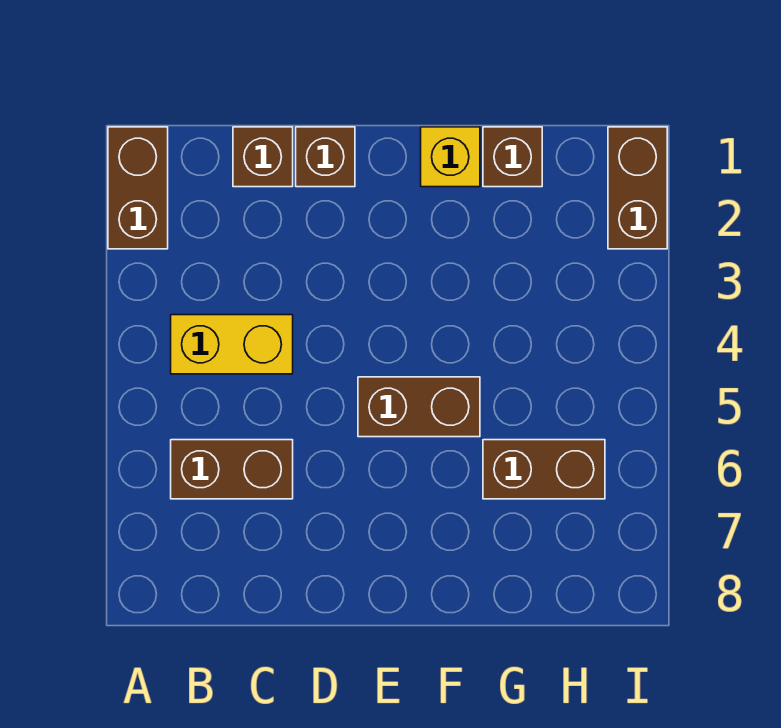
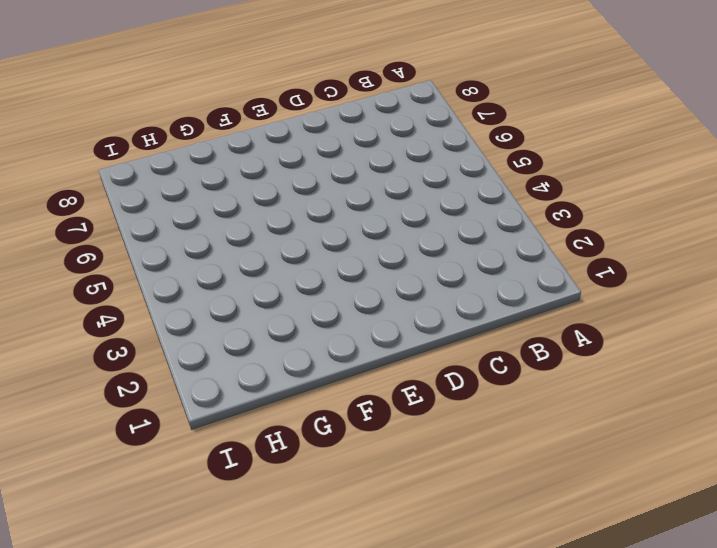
none -> brown 1x2 brick [108,127,168,249]
none -> yellow 1x2 brick [171,315,293,374]

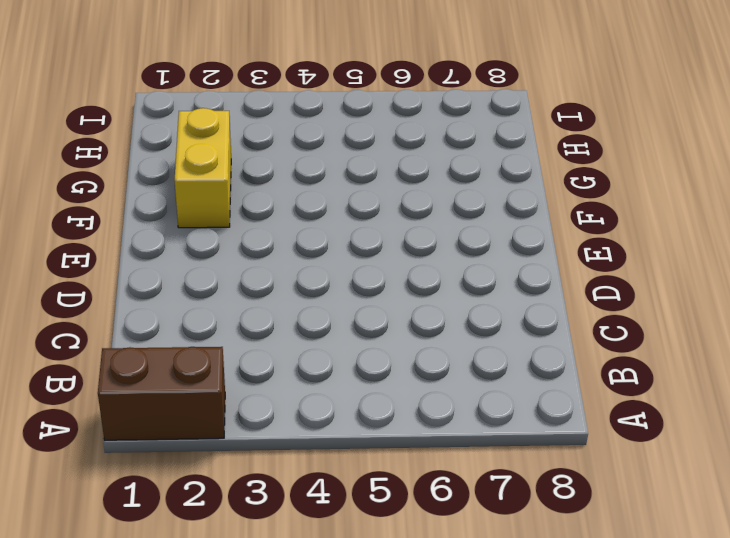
yellow 1x2 brick [175,108,231,228] -> yellow 1x2 brick moved to [171,315,293,374]
none -> brown 1x2 brick [171,440,293,499]
none -> brown 1x1 brick [233,127,293,187]

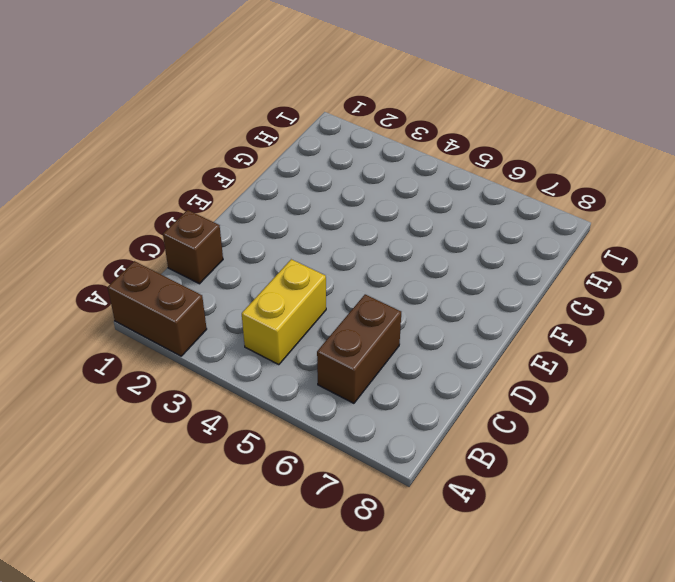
none -> brown 1x1 brick [296,127,355,187]
none -> brown 1x2 brick [358,377,480,437]

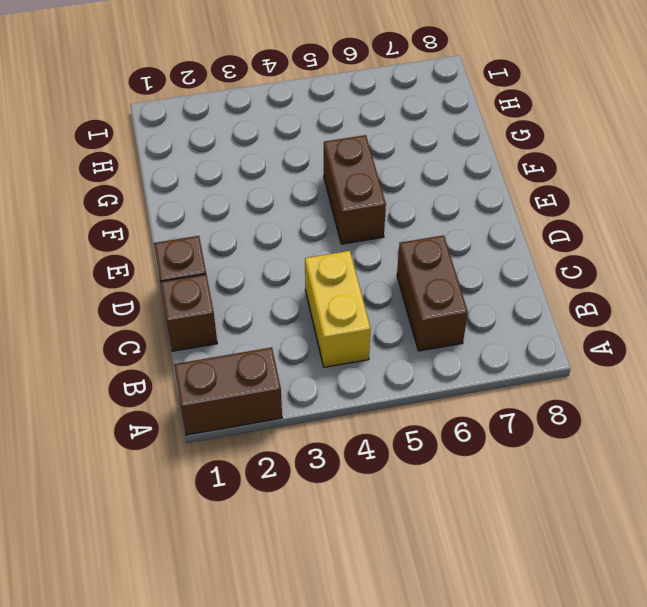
none -> yellow 1x1 brick [421,127,480,187]
none -> brown 1x1 brick [483,127,542,187]

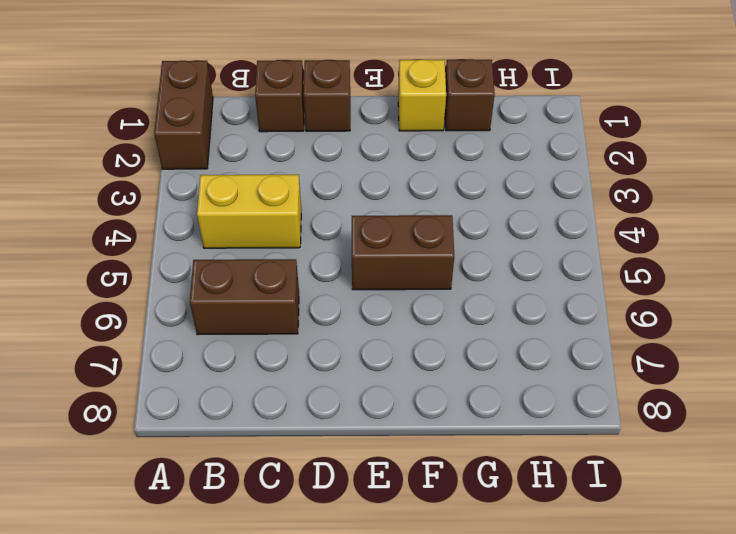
none -> brown 1x2 brick [483,440,605,499]
none -> brown 1x2 brick [608,127,667,249]

